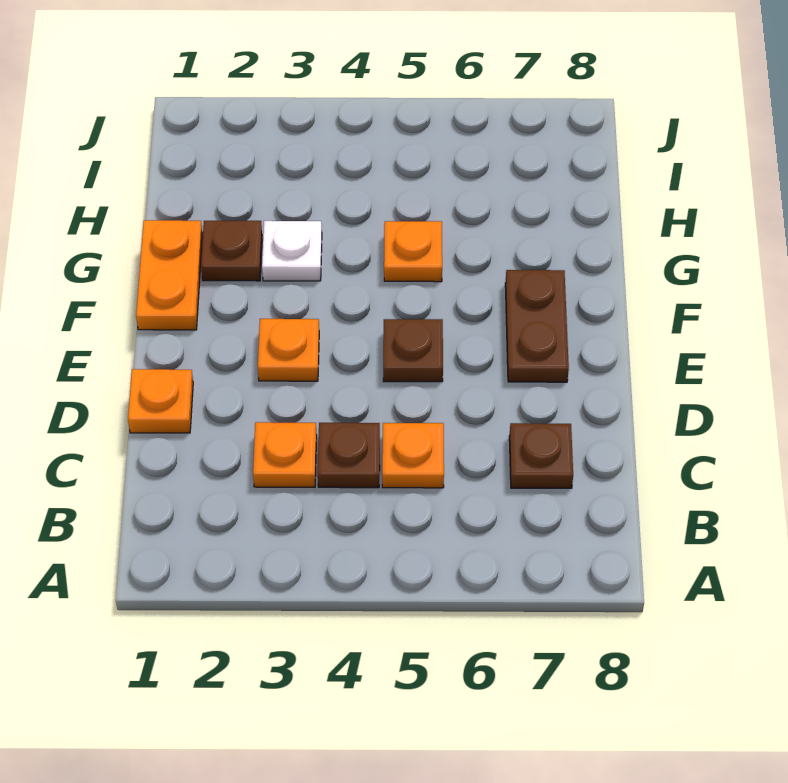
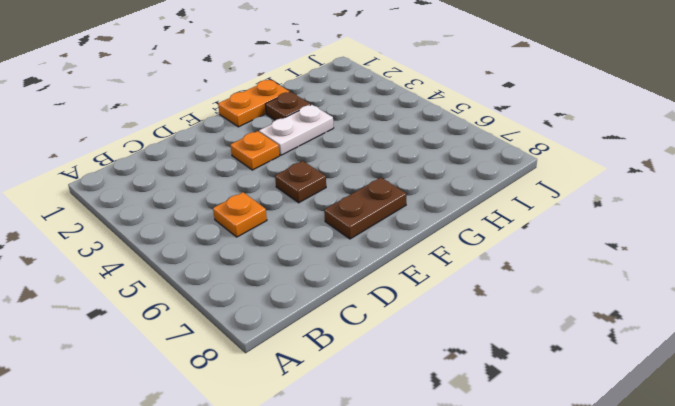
white 1x2 plate [259,105,334,155] -> white 1x1 plate [262,221,322,281]
none -> orange 1x1 plate [253,422,317,487]
none -> brown 1x1 plate [318,423,380,488]
none -> brown 1x1 plate [509,423,573,488]

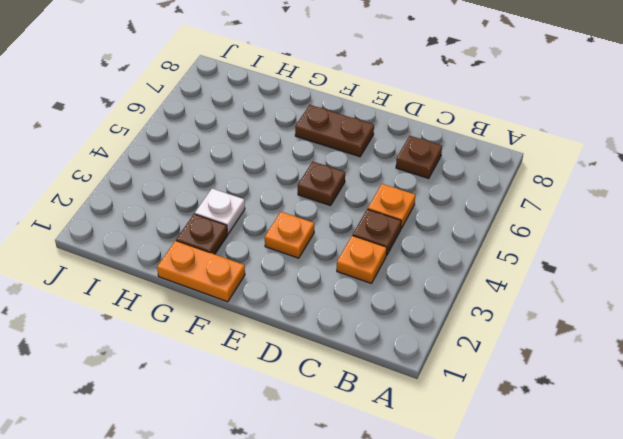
none -> orange 1x1 plate [128,369,193,433]
none -> orange 1x1 plate [384,221,442,282]

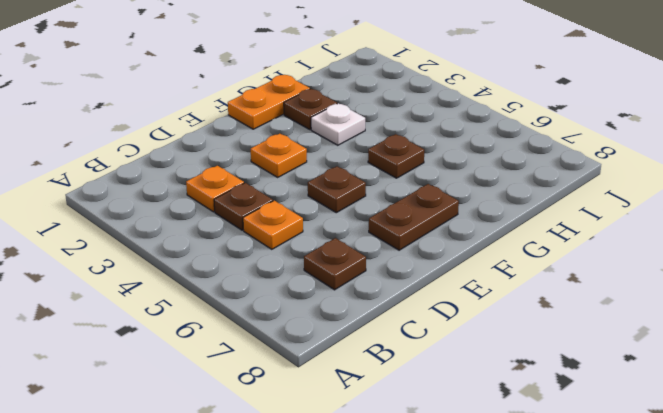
brown 1x1 plate [368,134,424,178] -> orange 1x1 plate [384,221,442,282]
none -> orange 1x1 plate [128,369,193,433]

